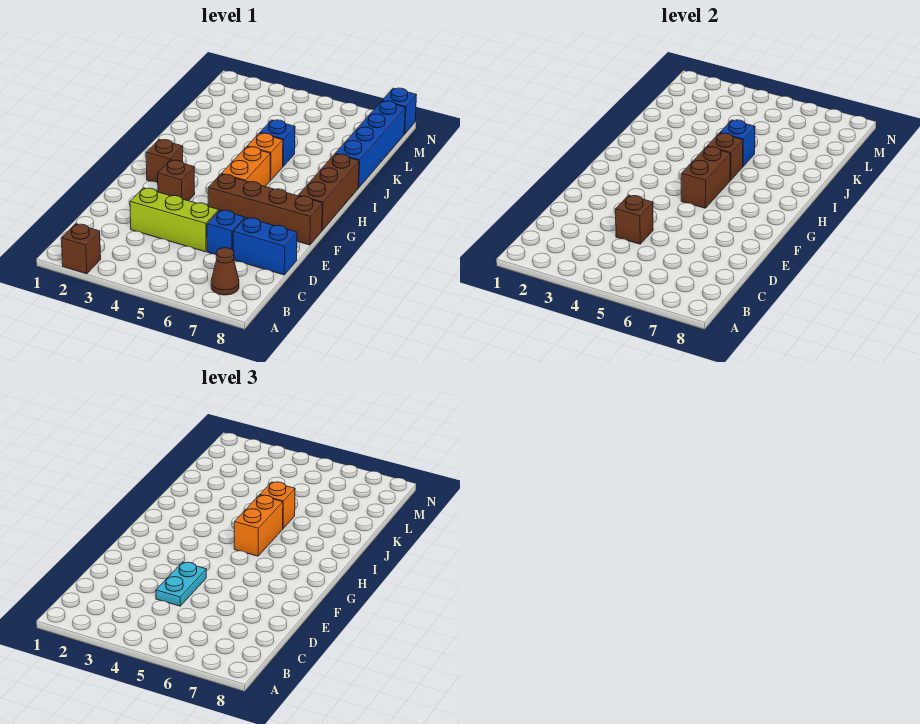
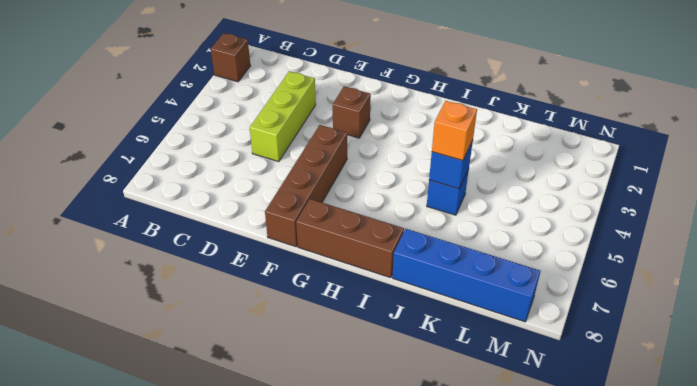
none -> brown 1x1 cone [211,248,239,295]
none -> blue 1x1 brick [207,210,245,254]
none -> blue 1x2 brick [233,218,297,275]

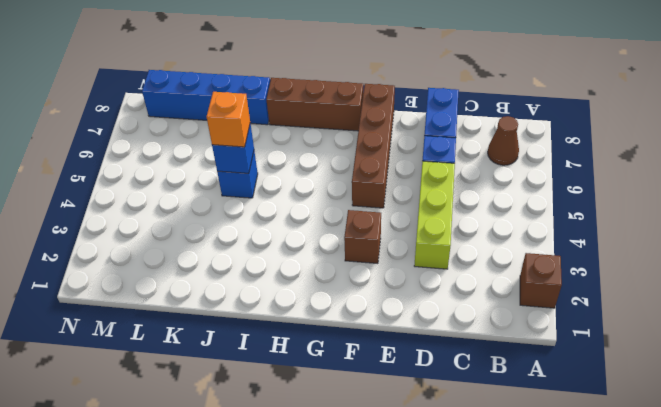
none -> brown 1x1 brick [146,140,183,183]
none -> orange 1x2 brick [222,147,270,186]
none -> orange 1x1 brick [247,133,283,180]

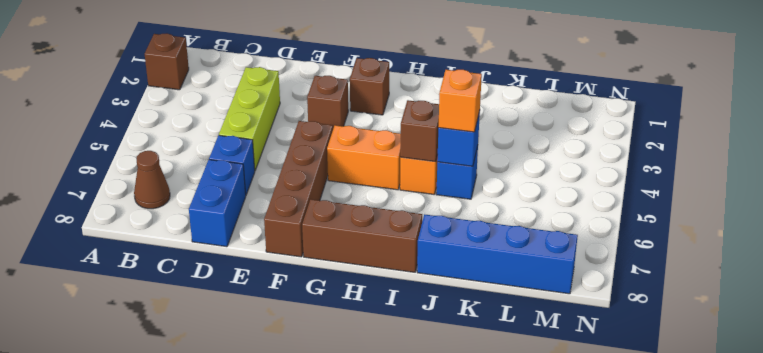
none -> blue 1x1 brick [382,88,416,134]
none -> brown 1x1 brick [616,195,653,244]
none -> brown 1x2 brick [681,147,730,208]

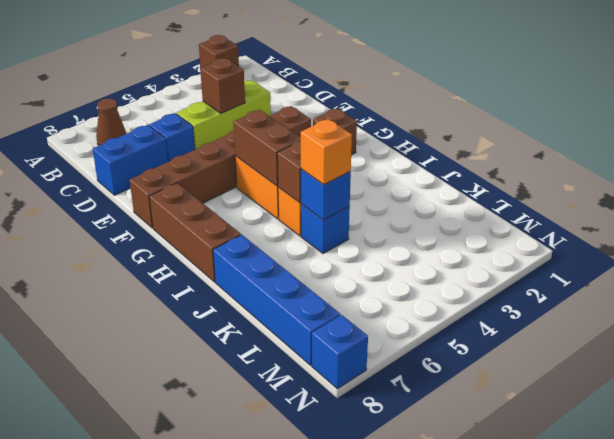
none -> cyan 1x2 plate [156,562,206,606]
none -> orange 1x2 brick [234,495,283,556]

